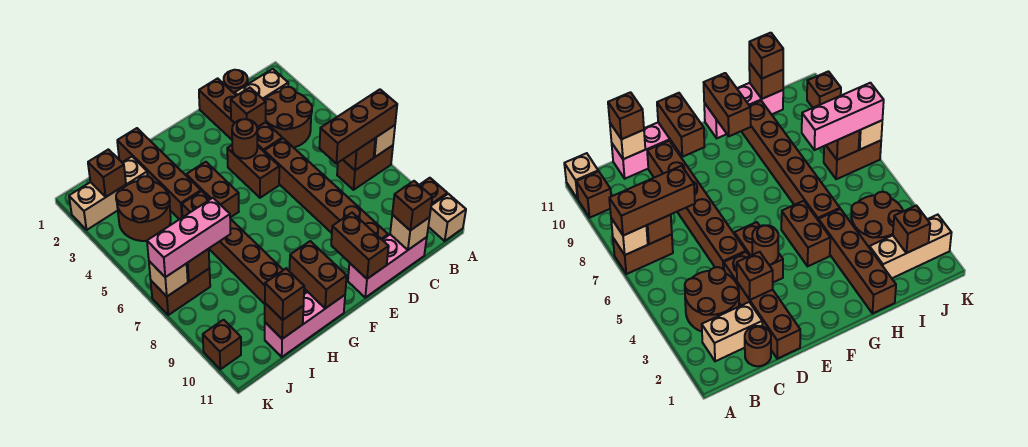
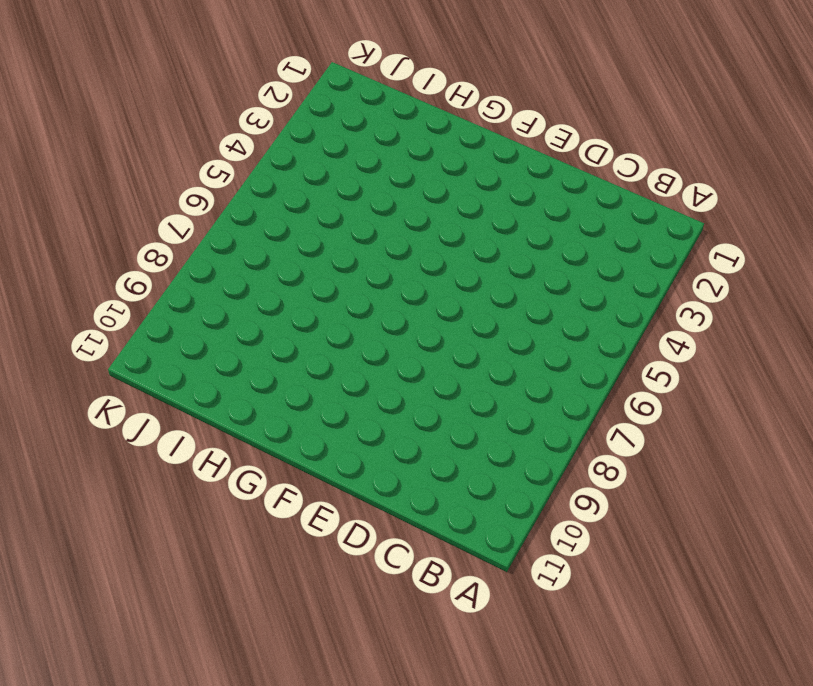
none -> brown 1x2 brick [337,146,393,190]
none -> brown 1x1 brick [420,178,447,205]
none -> tan 1x1 brick [428,194,466,241]
none -> tan 1x2 brick [235,69,288,100]

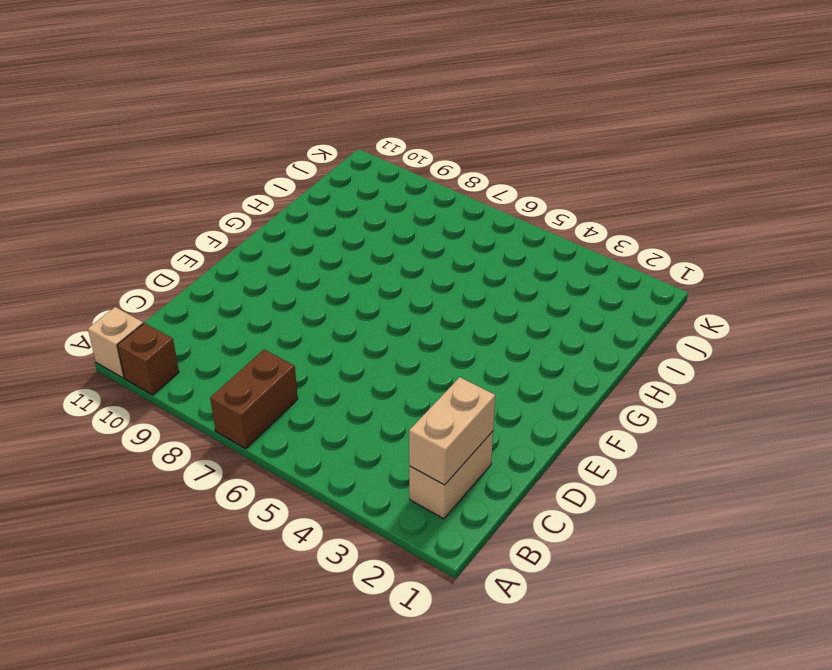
tan 1x2 brick [409,377,495,485] -> none
none -> brown 2x2 round brick [264,87,312,148]
none -> brown 1x1 round brick [224,70,248,94]
none -> pink 1x3 brick [348,234,427,298]
none -> brown 1x4 brick [199,78,282,151]

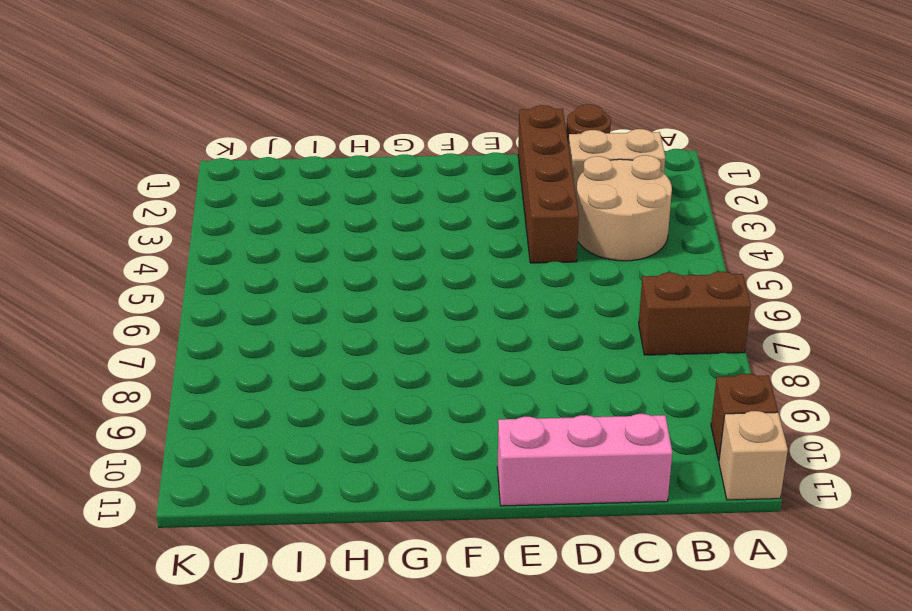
tan 2x2 round brick [576,155,672,261] -> brown 2x2 round brick [264,87,312,148]
none -> brown 1x6 brick [264,138,388,240]
none -> brown 1x2 brick [227,145,279,198]
none -> brown 1x2 brick [186,162,239,218]
none -> pink 1x3 brick [265,292,345,357]

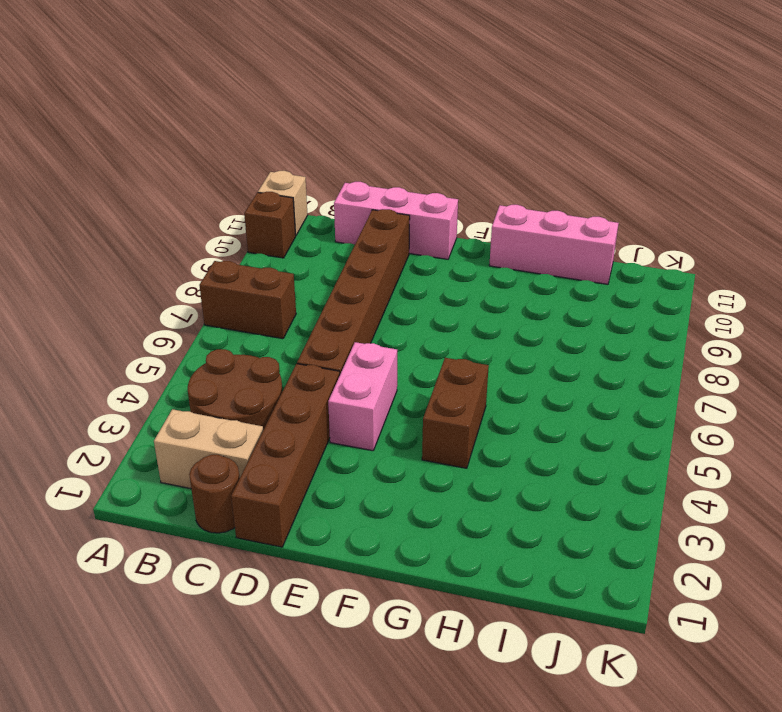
pink 1x2 brick [328,342,397,451] -> brown 1x2 brick [227,145,279,198]
none -> brown 1x4 brick [117,128,201,219]
none -> brown 1x6 brick [182,191,306,304]
none -> tan 1x3 brick [69,157,148,230]
none -> brown 2x2 round brick [116,176,171,241]

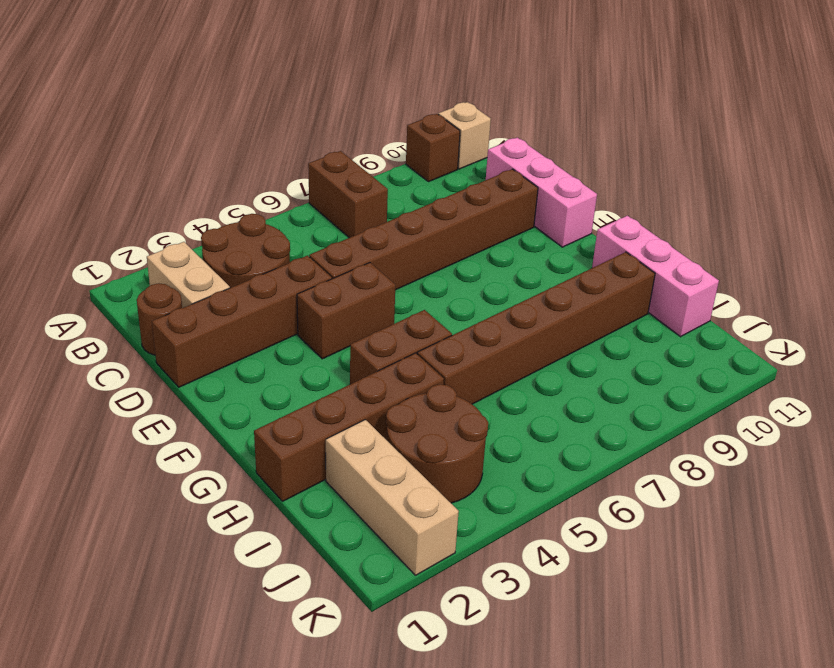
none -> brown 1x2 brick [151,269,210,315]
none -> brown 1x1 brick [203,320,241,369]
none -> tan 1x1 brick [374,125,395,157]
none -> brown 1x1 brick [343,139,375,170]

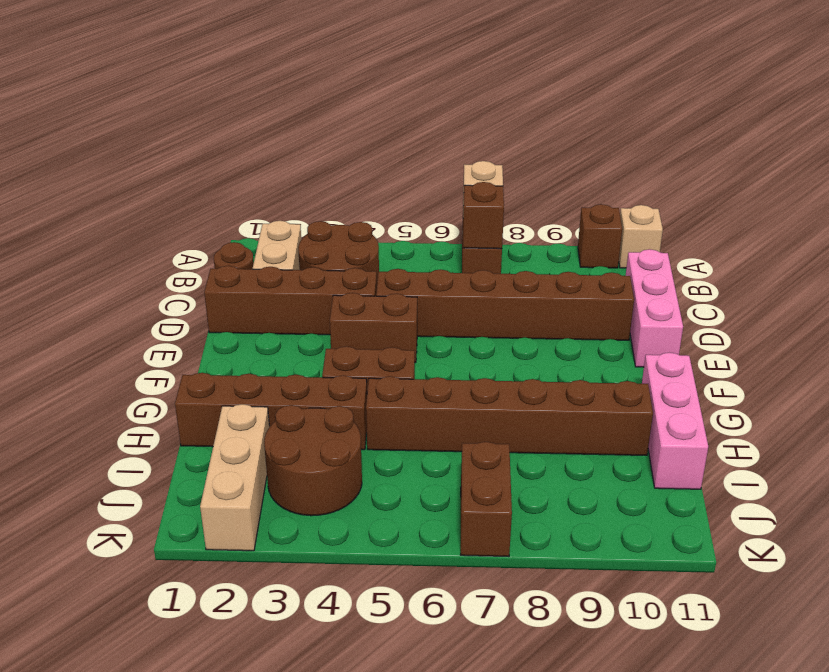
none -> brown 1x1 brick [203,320,241,369]
none -> tan 1x1 brick [390,215,430,250]
none -> brown 1x1 brick [231,88,266,127]
none -> brown 1x1 round brick [232,119,257,159]

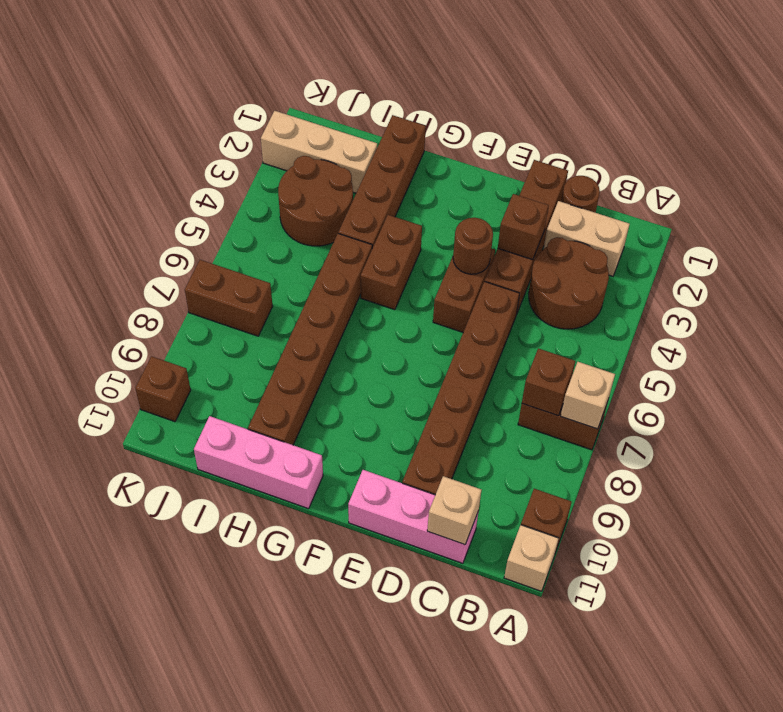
none -> brown 1x2 brick [331,213,389,279]
none -> brown 1x2 brick [290,241,347,308]
none -> brown 1x1 brick [265,303,304,339]
none -> brown 1x1 brick [88,149,126,197]

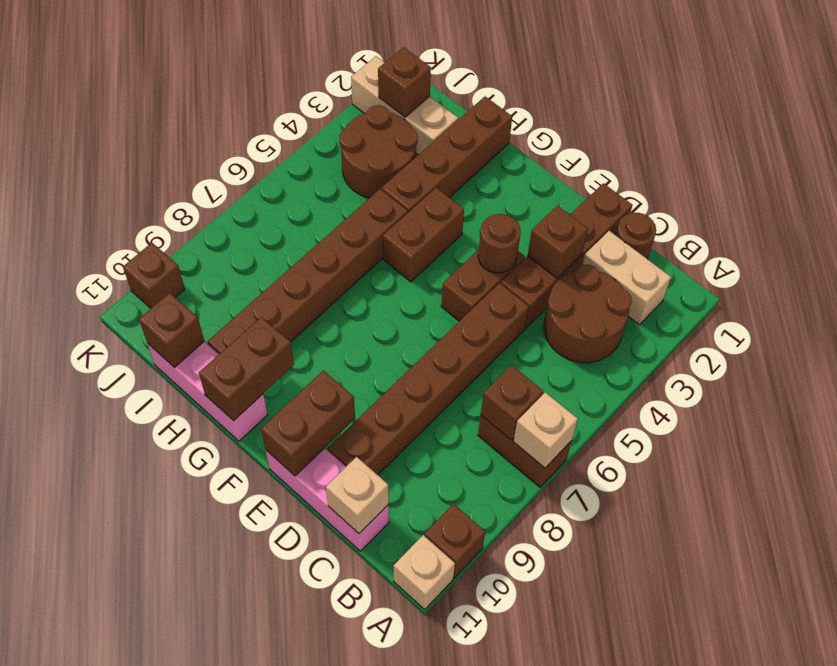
none -> brown 1x2 brick [151,269,210,315]
none -> brown 1x1 brick [186,249,209,282]
none -> tan 1x1 brick [149,261,188,296]
none -> brown 1x3 brick [319,89,397,164]

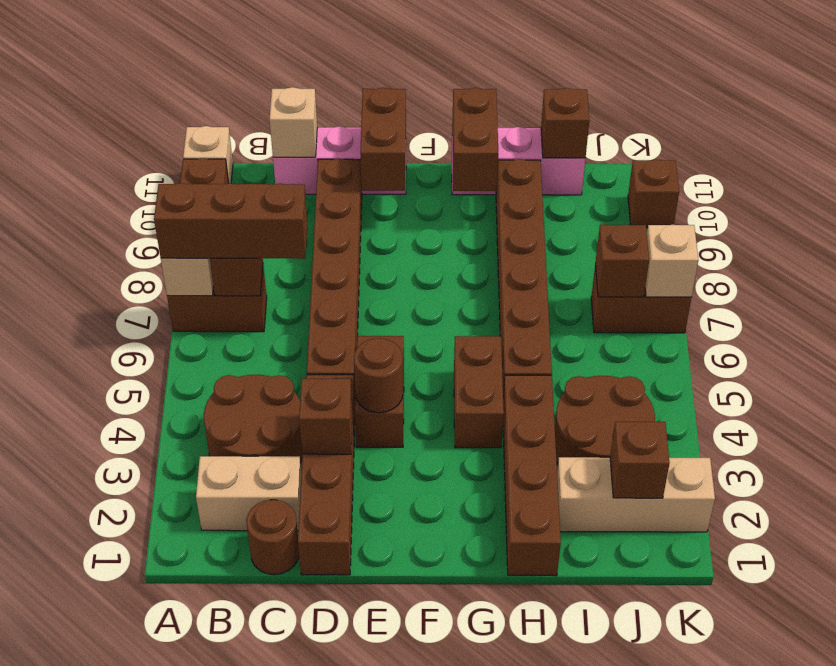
none -> brown 1x1 brick [392,181,432,230]
none -> pink 1x3 brick [147,198,231,277]
none -> brown 1x1 brick [265,269,304,320]

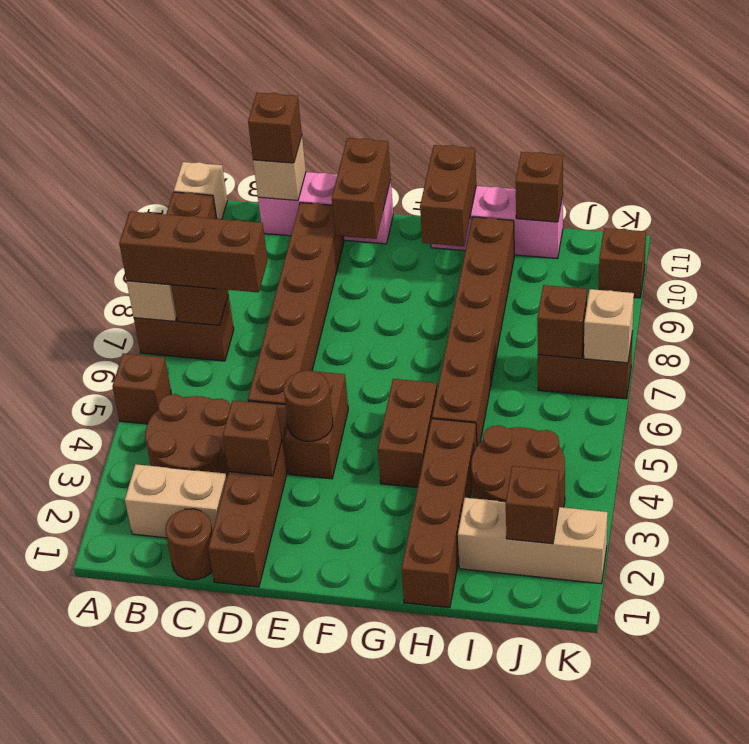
brown 1x1 brick [112,353,171,424] -> brown 1x1 brick moved to [265,269,304,320]
none -> pink 1x3 brick [147,198,231,277]

